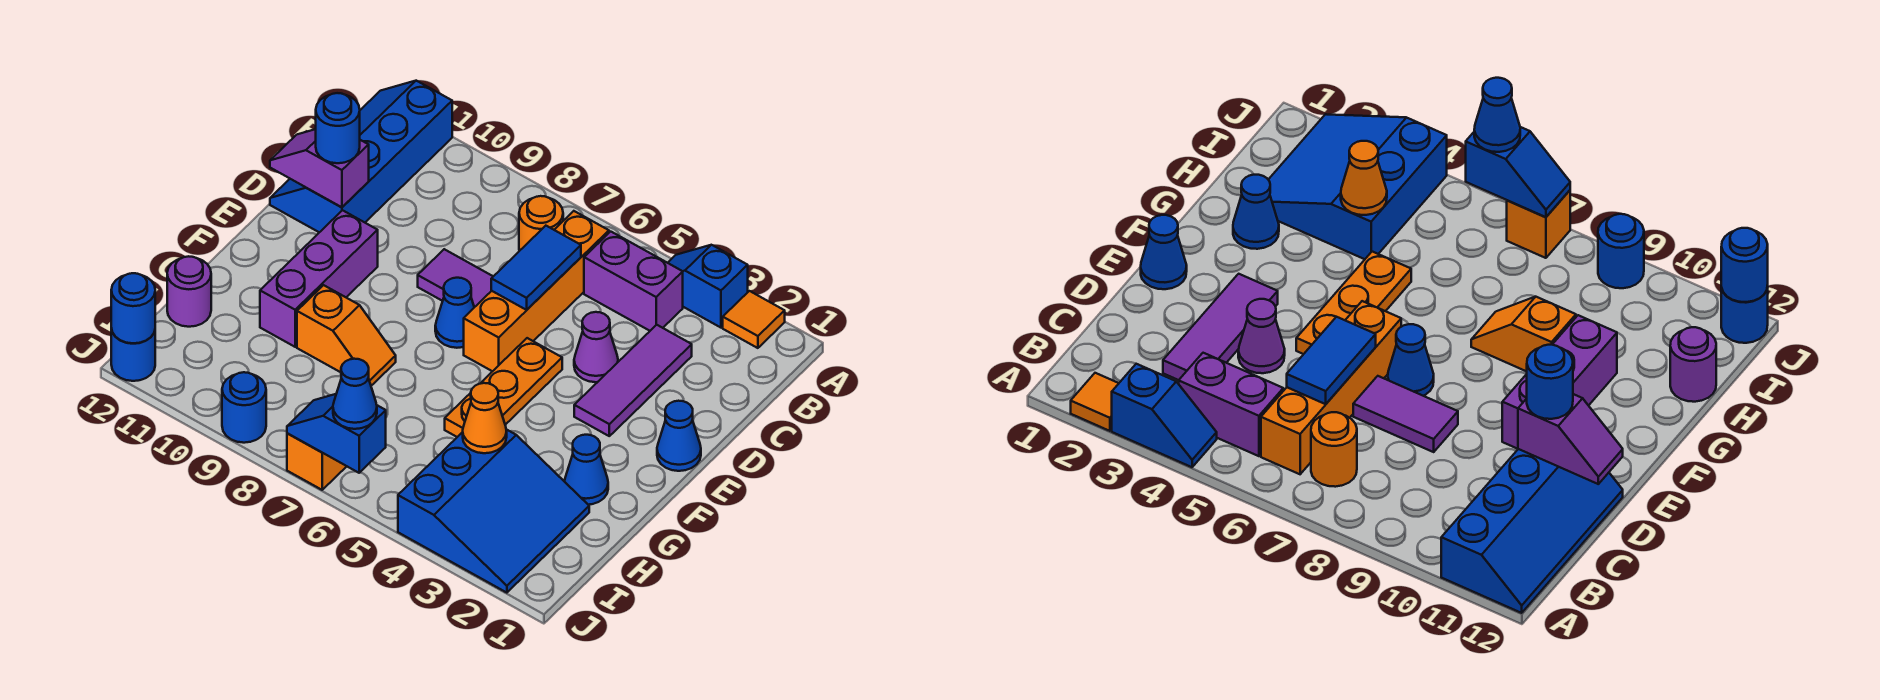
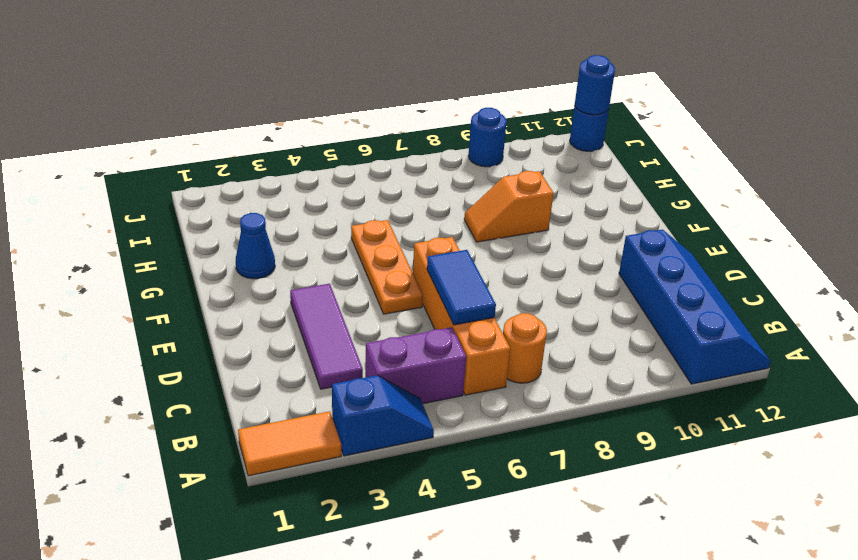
orange 1x2 tile [238,411,341,476] -> orange 1x1 tile [723,291,785,348]
none -> purple 1x1 cone [574,312,618,382]
none -> purple 1x2 tile [418,249,493,307]
none -> blue 1x1 cone [657,401,701,471]

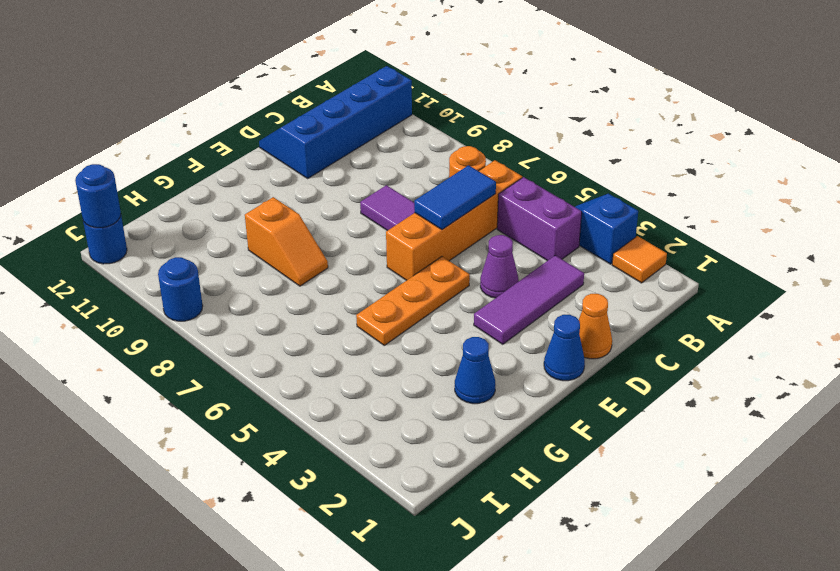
orange 1x1 cone [579,294,612,359] -> orange 1x1 cone moved to [463,383,507,453]
none -> blue 1x1 cone [435,278,474,348]
none -> purple 1x3 brick [260,210,378,347]
none -> blue 3x3 slope [398,429,589,593]

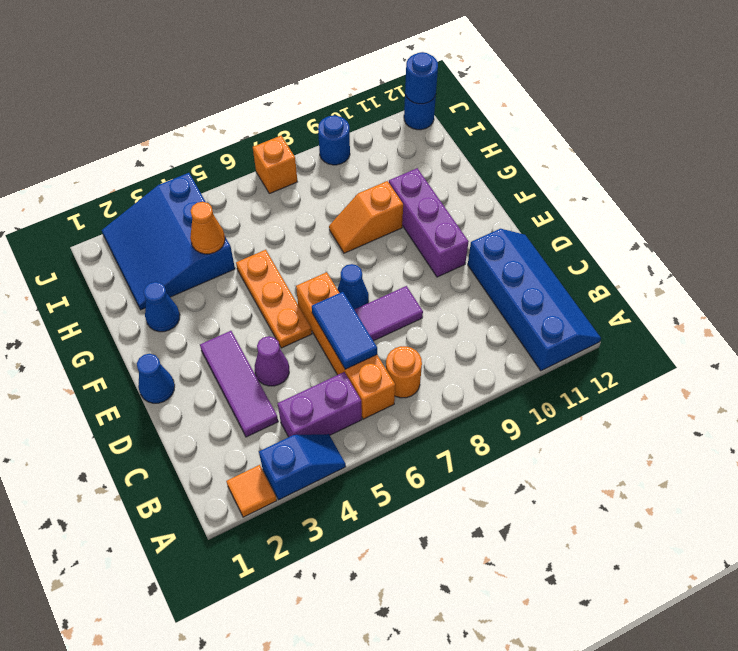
none -> purple 1x1 round brick [167,256,211,327]
none -> purple 1x2 slope [270,129,369,207]
none -> blue 1x2 slope [287,394,386,473]

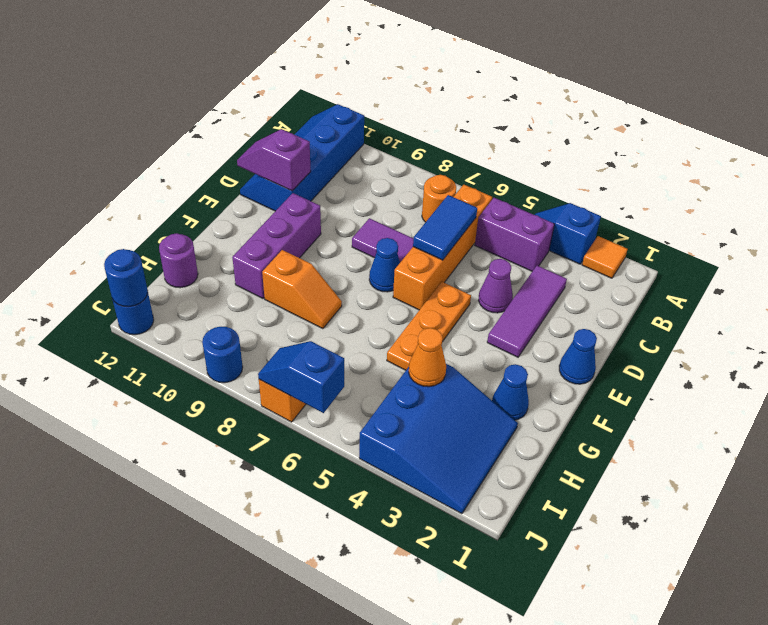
none -> blue 1x1 round brick [316,93,360,163]
none -> blue 1x1 cone [333,359,377,429]

